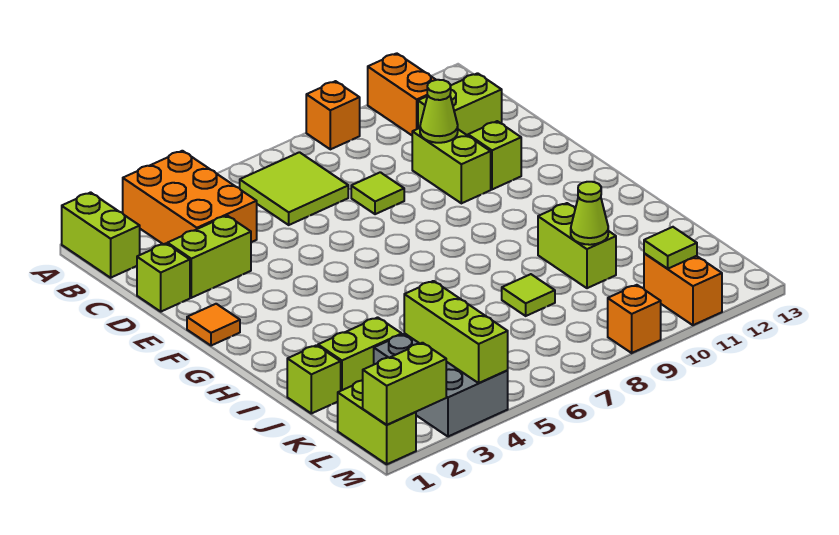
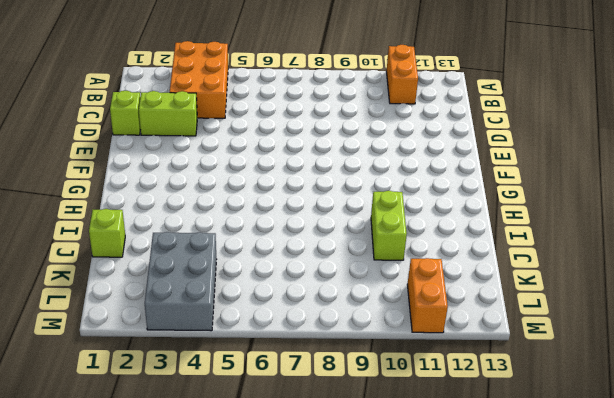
none -> lime 1x2 brick [62,192,140,278]
none -> orange 1x1 brick [306,81,360,149]
none -> lime 2x2 tile [240,152,348,225]

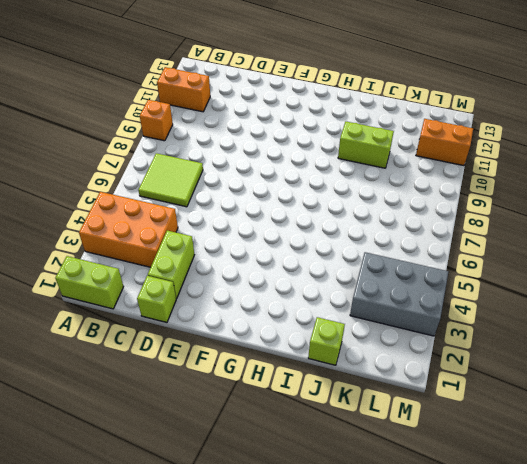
none -> lime 1x2 brick [418,73,502,136]
none -> lime 1x1 tile [351,172,404,214]
none -> lime 1x2 brick [412,128,491,203]

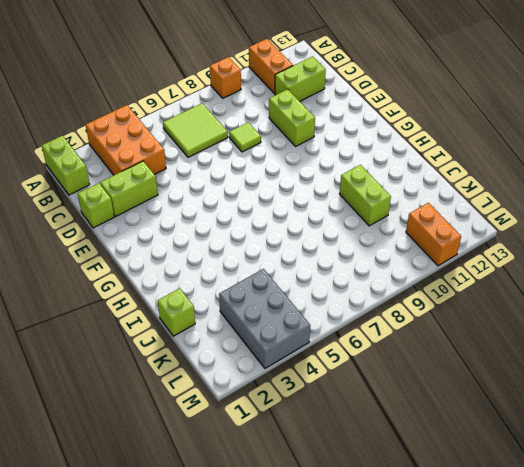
none -> lime 1x1 brick [468,121,521,189]
none -> orange 1x1 tile [187,304,240,346]
none -> lime 1x2 brick [318,317,402,391]

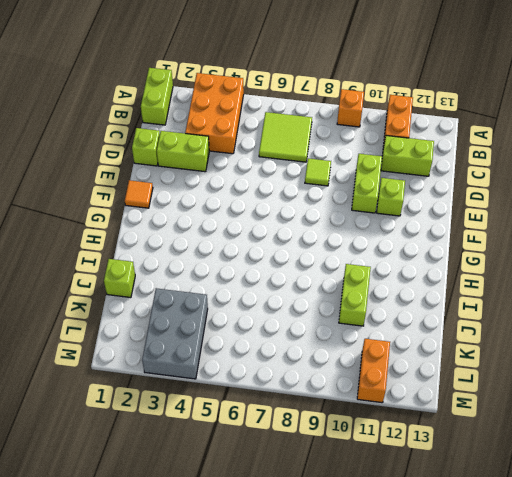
none -> lime 1x2 brick [318,317,402,391]
none -> lime 1x1 tile [502,274,555,316]
none -> lime 1x2 brick [338,380,416,464]

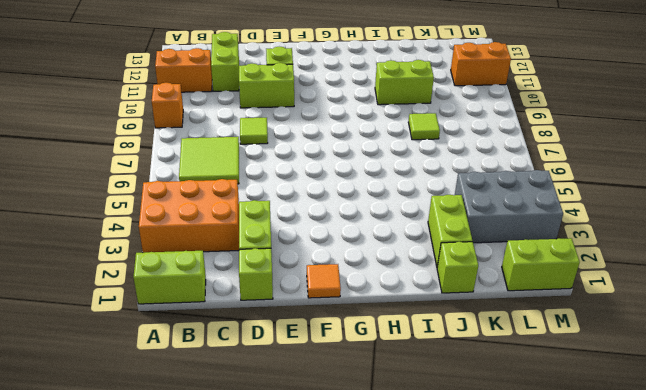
none -> orange 1x1 brick [608,285,661,353]
none -> lime 1x1 cone [420,80,458,143]
none -> lime 1x1 cone [571,182,608,245]

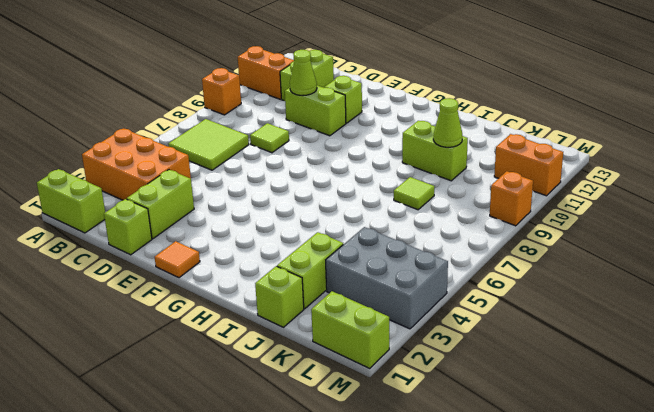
none -> lime 1x3 brick [404,281,508,383]
none -> lime 1x1 tile [644,227,697,269]
none -> lime 1x2 brick [363,343,446,425]

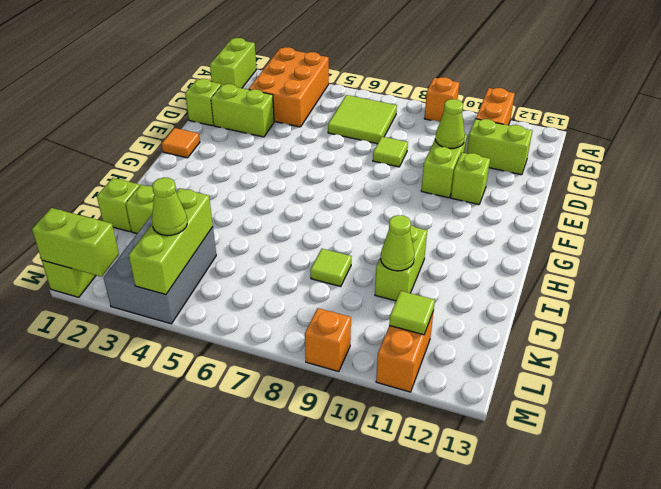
lime 1x1 cone [152,178,187,236] -> none

